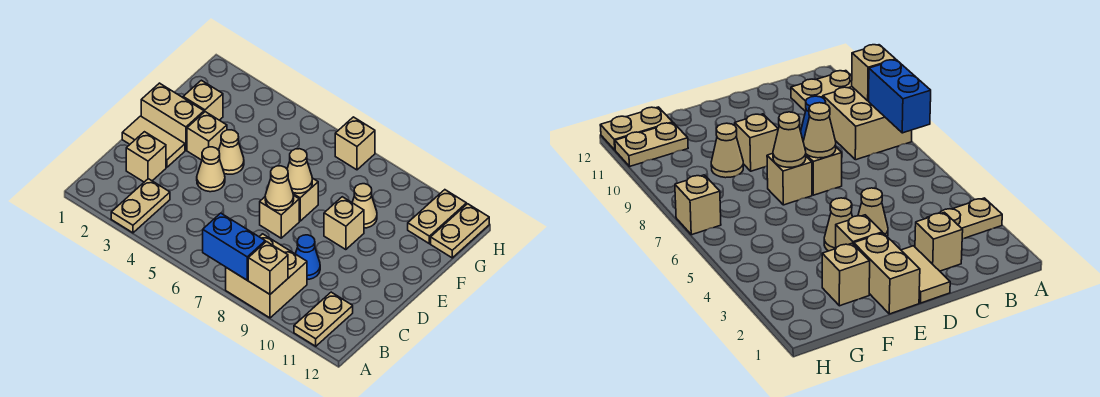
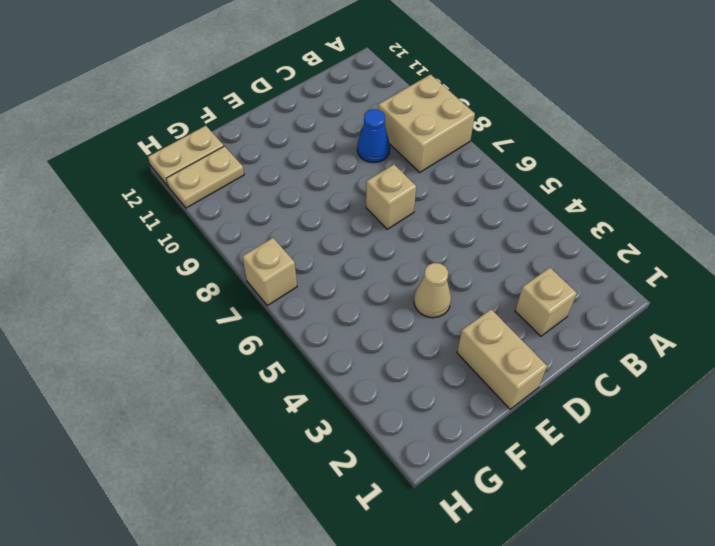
none -> tan 1x2 plate [111,179,170,233]
none -> tan 1x2 plate [294,292,353,346]
none -> tan 1x2 tile [122,116,185,167]

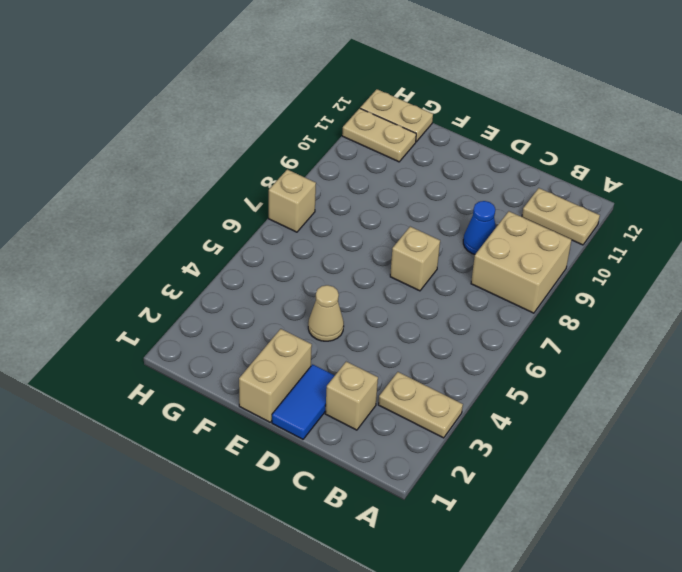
blue 1x2 tile [272,364,335,439] -> tan 1x2 tile [122,116,185,167]
none -> tan 1x1 cone [197,147,225,192]
none -> tan 1x1 brick [187,112,227,160]
none -> tan 1x1 brick [293,178,318,221]

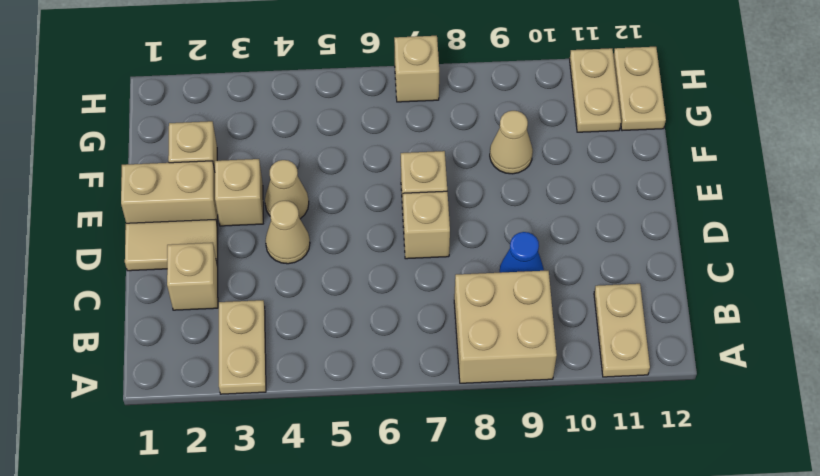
none -> tan 1x1 brick [324,197,364,250]
none -> blue 1x2 brick [203,213,265,280]
none -> tan 1x1 brick [248,242,288,294]

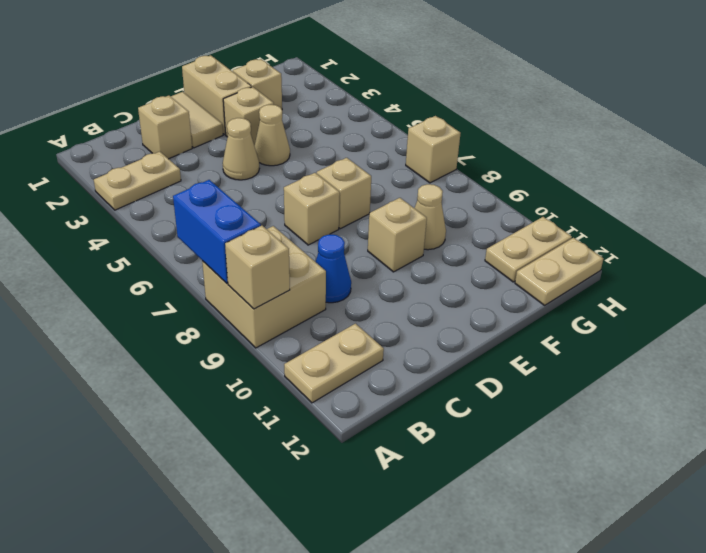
none -> tan 1x1 cone [265,166,294,211]
none -> tan 1x1 cone [287,149,312,193]

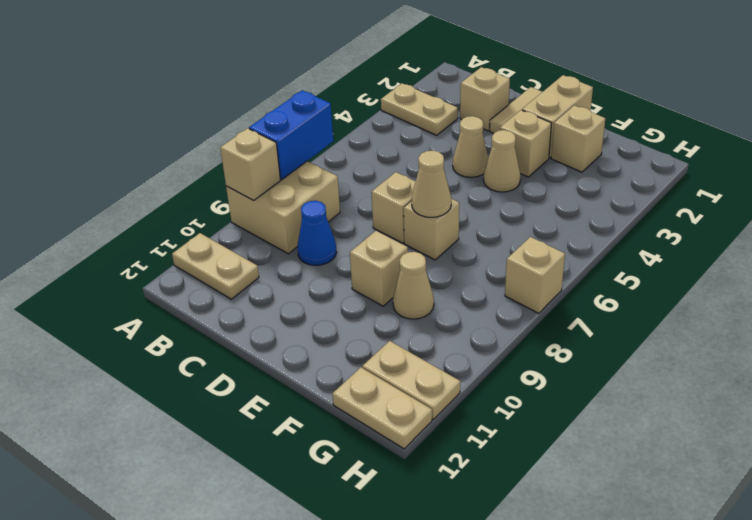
none -> tan 1x1 cone [265,166,294,211]

